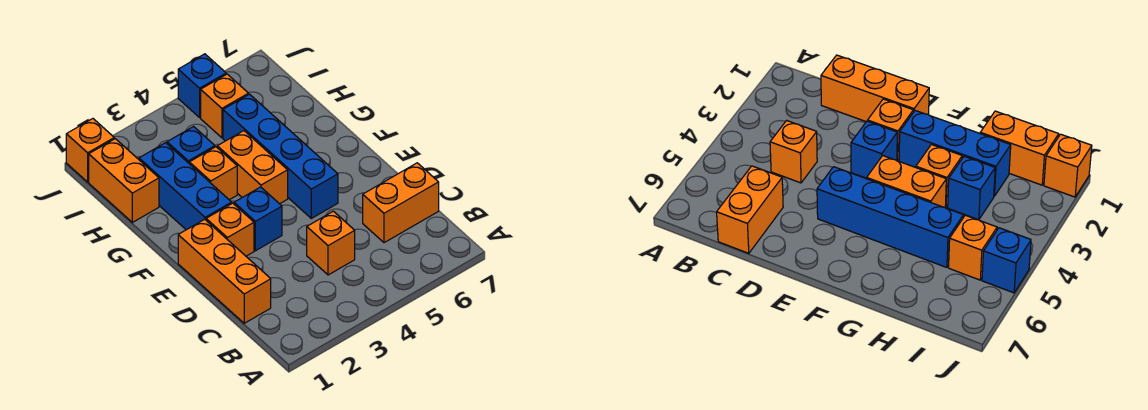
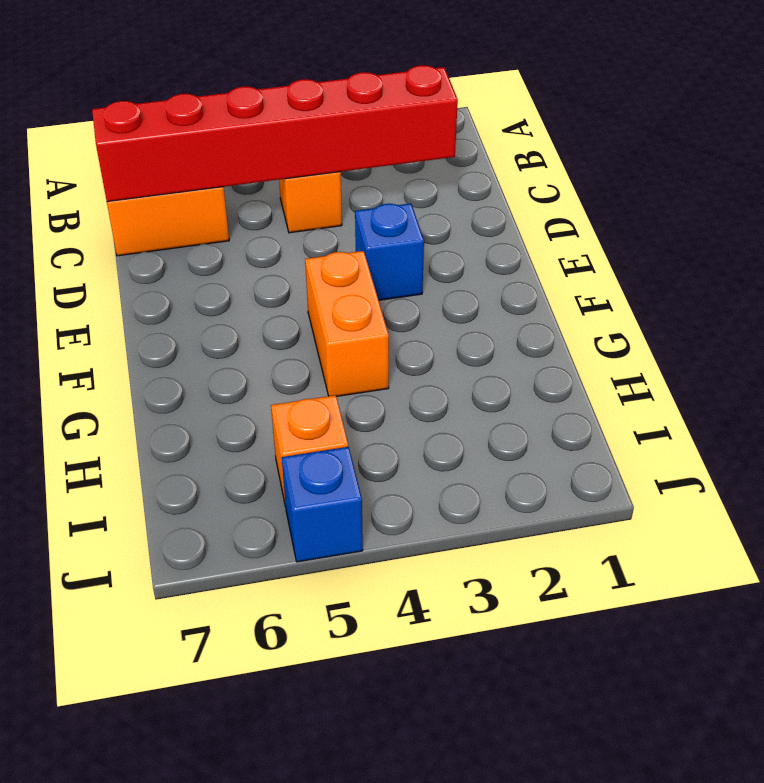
red 1x6 brick [92,65,458,202] -> none
none -> orange 1x3 brick [178,219,271,323]
none -> orange 1x1 brick [206,203,254,256]
none -> blue 1x4 brick [223,94,338,218]

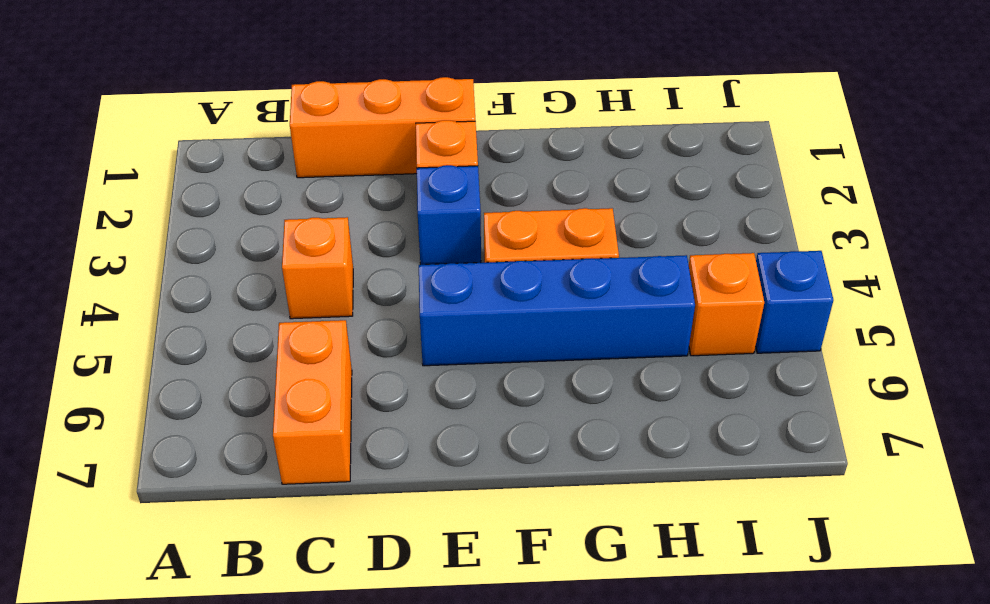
none -> blue 1x3 brick [139,143,232,230]
none -> orange 1x1 brick [189,147,237,200]
none -> orange 1x2 brick [89,139,159,222]

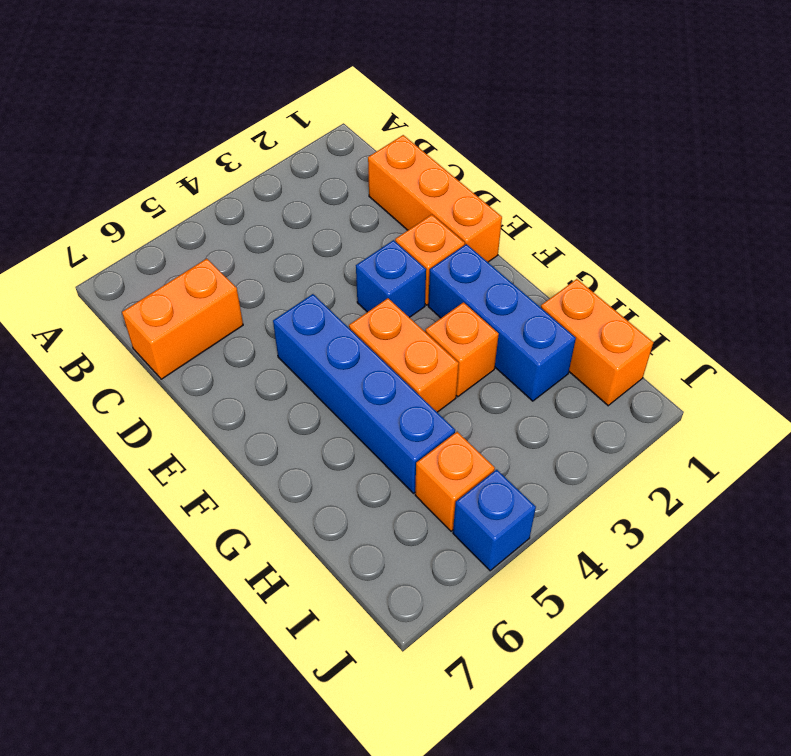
none -> orange 1x1 brick [307,211,355,275]
none -> blue 1x1 brick [167,127,215,163]
none -> orange 1x1 brick [66,119,114,182]

